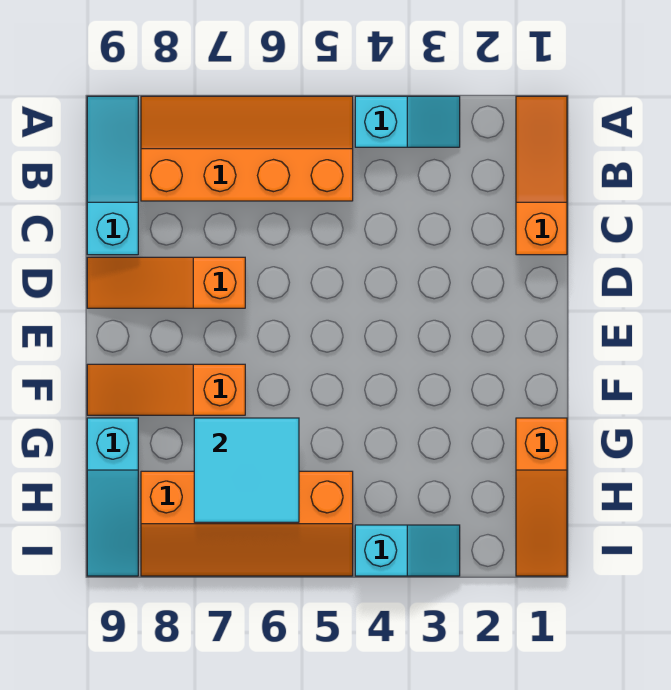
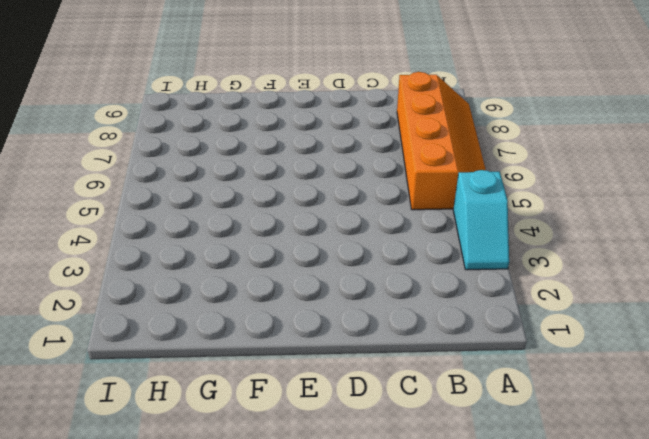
none -> orange 1x3 slope [516,96,567,255]
none -> cyan 1x3 slope [87,96,138,255]

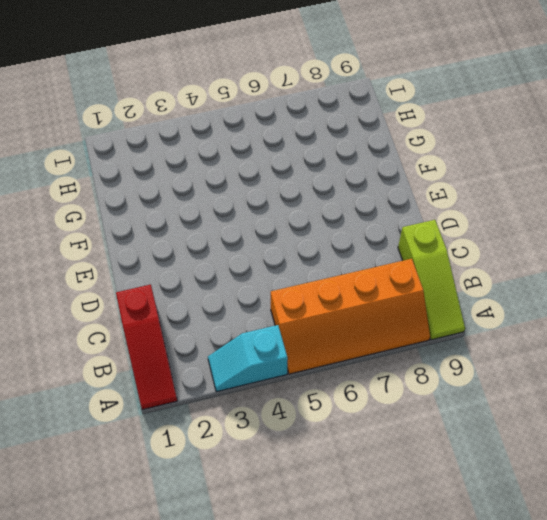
red 1x3 slope [116,285,177,410] -> orange 1x3 slope [516,96,567,255]
lime 1x3 slope [398,220,465,340] -> cyan 1x3 slope [87,96,138,255]
none -> orange 1x3 slope [87,257,245,308]
none -> orange 1x3 slope [87,364,245,415]

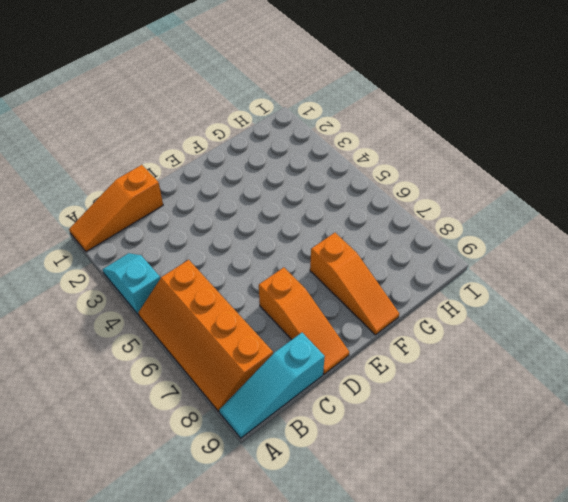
none -> orange 1x3 slope [516,418,567,576]
none -> cyan 1x3 slope [87,418,138,576]

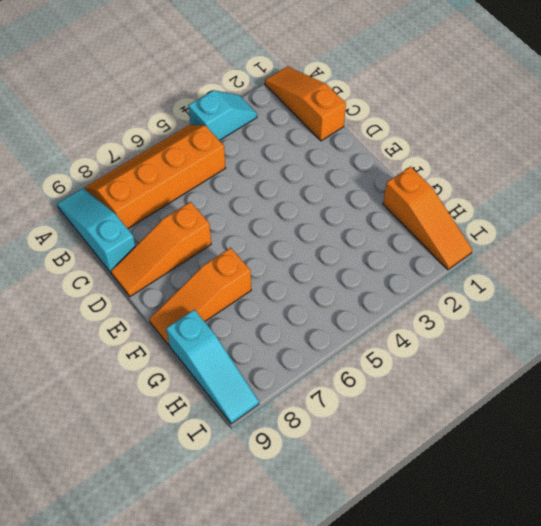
none -> orange 2x4 slope [141,471,353,576]
none -> cyan 1x2 slope [355,525,460,576]

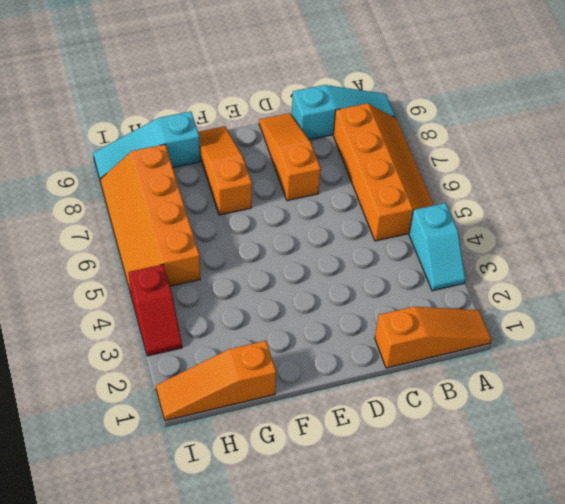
red 1x2 slope [129,264,182,356] -> cyan 1x2 slope [355,525,460,576]
none -> cyan 2x2 tile [194,418,299,522]

